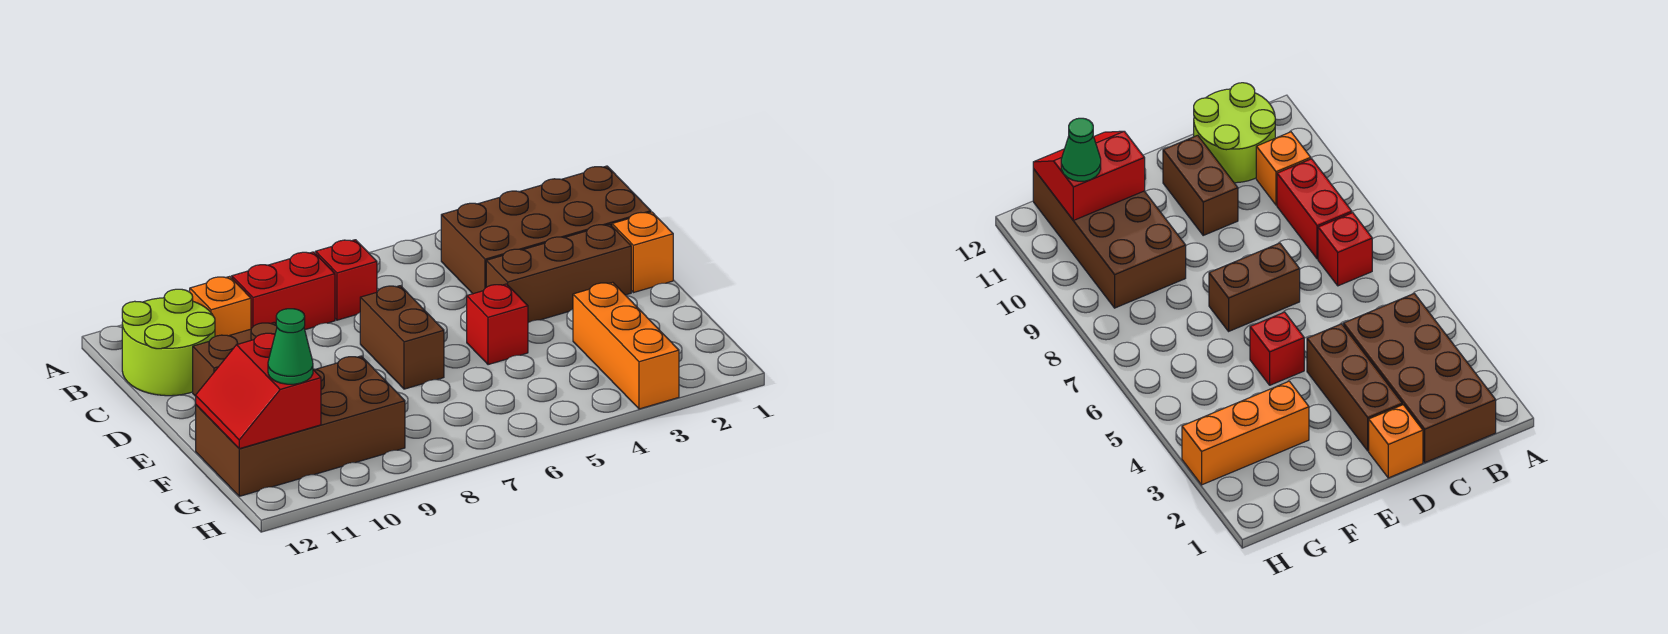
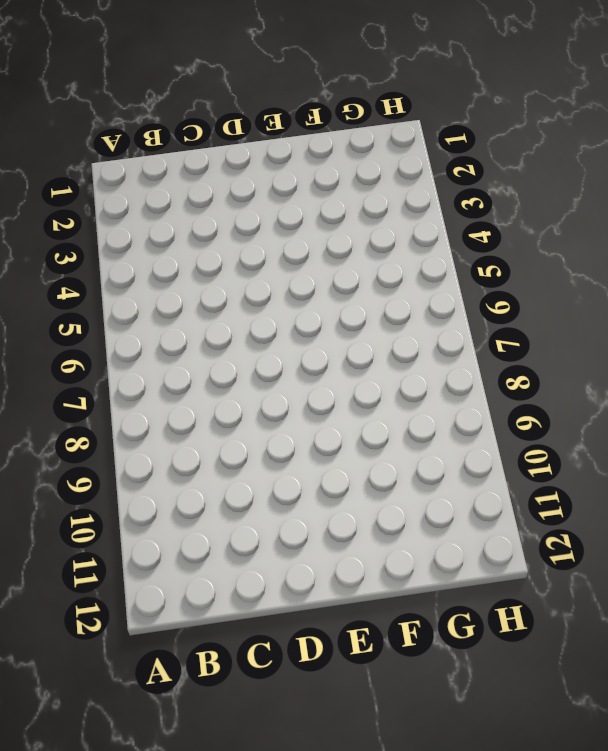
none -> brown 2x4 brick [441,166,651,294]
none -> red 1x1 brick [316,240,377,320]
none -> red 1x2 brick [232,252,335,330]

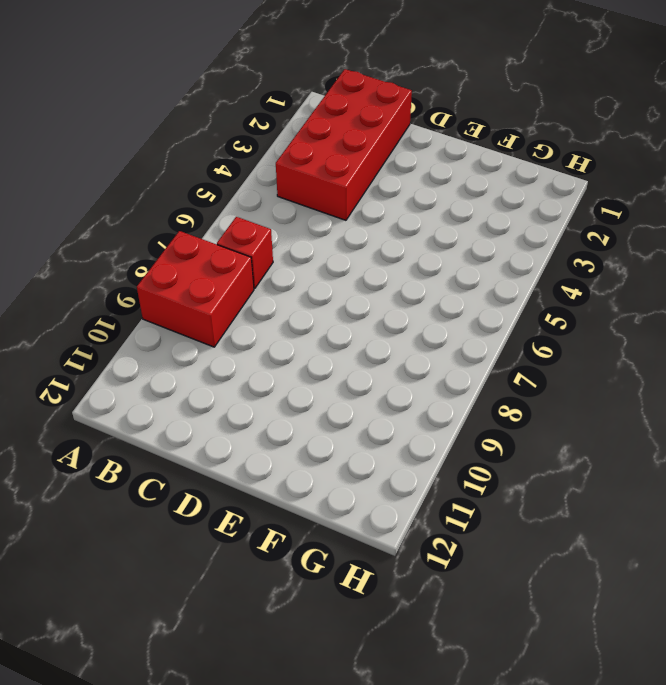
red 2x2 brick [137,231,254,347] -> red 1x2 brick [232,252,335,330]
red 2x4 brick [276,69,412,220] -> brown 2x4 brick [441,166,651,294]
none -> orange 1x1 brick [190,276,251,336]
none -> lime 2x2 round brick [122,289,215,396]
none -> orange 1x1 brick [612,212,673,293]

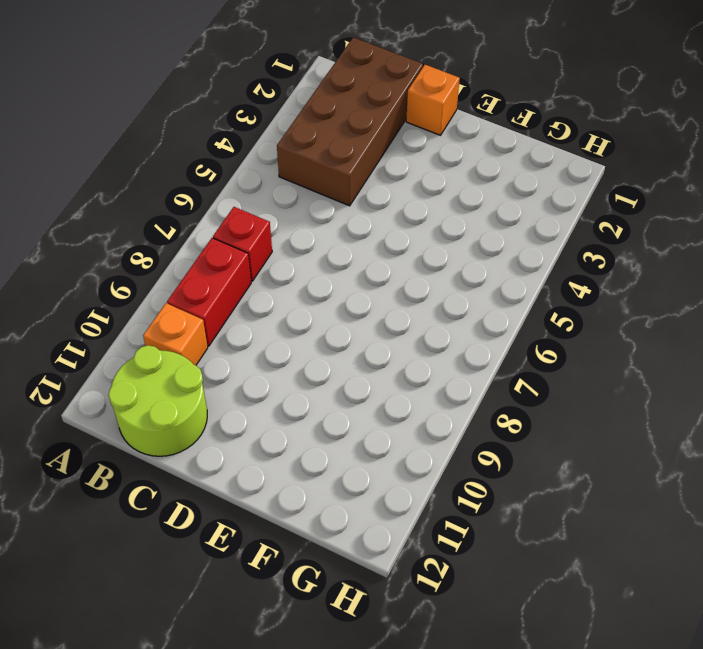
none -> brown 1x3 brick [486,224,631,323]
none -> brown 1x2 brick [360,286,444,389]
none -> brown 1x2 brick [193,322,277,396]

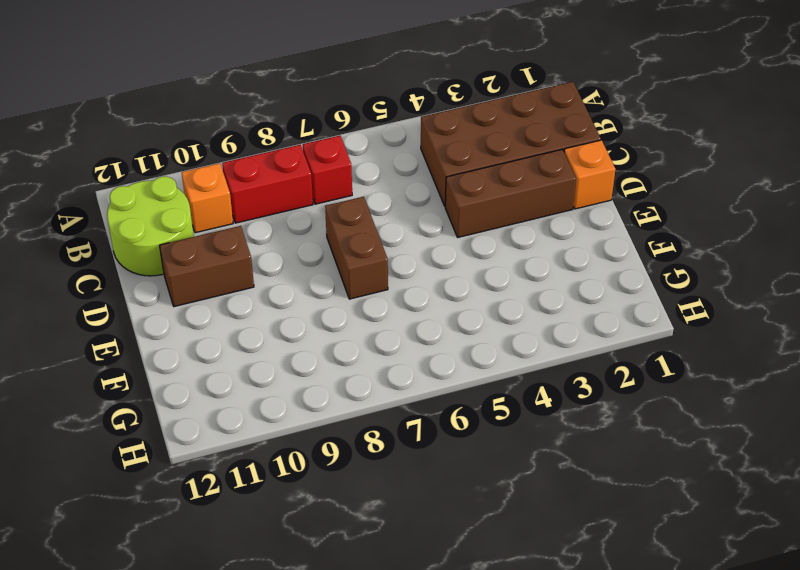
none -> red 1x1 brick [467,284,528,365]
none -> orange 1x3 brick [573,282,679,409]
none -> brown 2x4 brick [196,356,405,496]

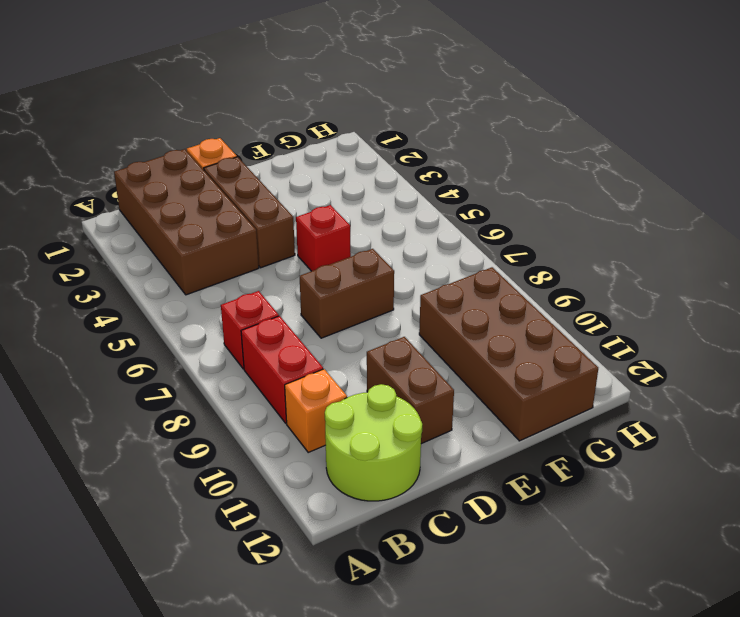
none -> orange 1x3 brick [573,282,679,409]
none -> red 2x2 slope [196,333,321,449]
none -> green 1x1 cone [268,309,313,384]

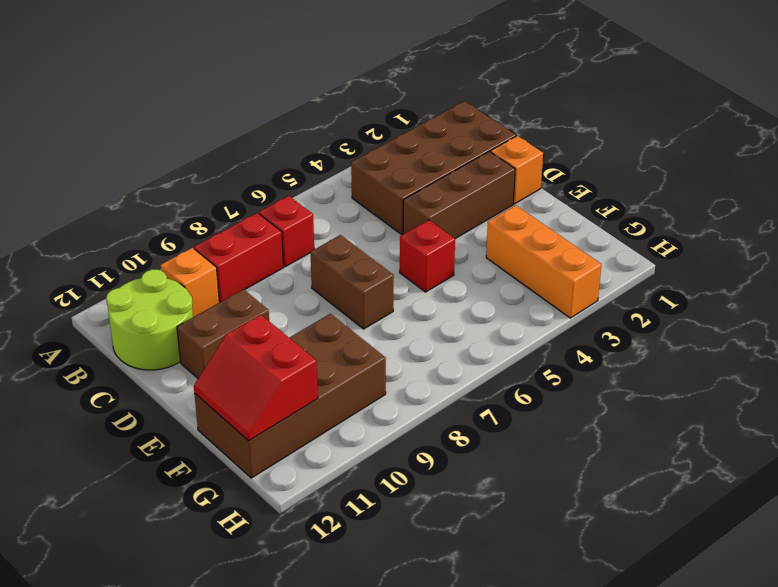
none -> green 1x1 cone [268,309,313,384]

